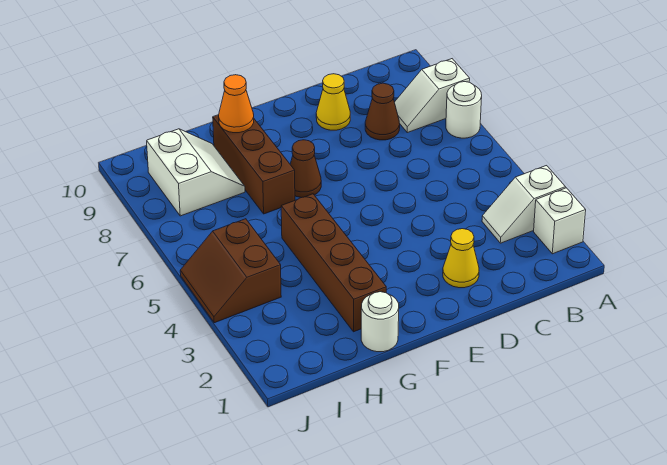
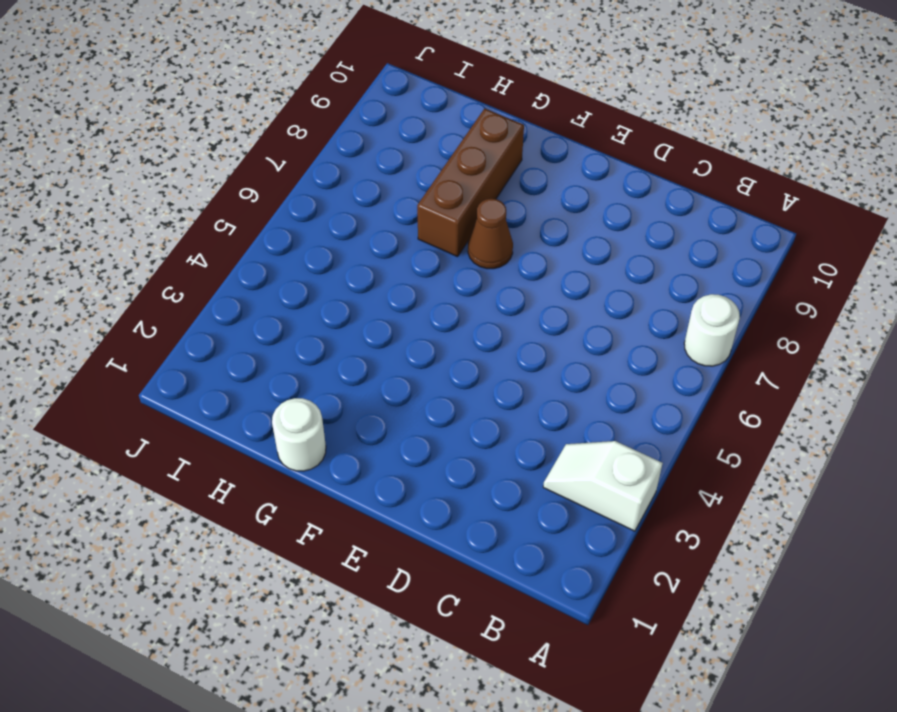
none -> white 1x1 brick [534,188,586,254]
none -> white 1x2 slope [394,59,470,133]
none -> brown 1x1 cone [365,83,400,140]

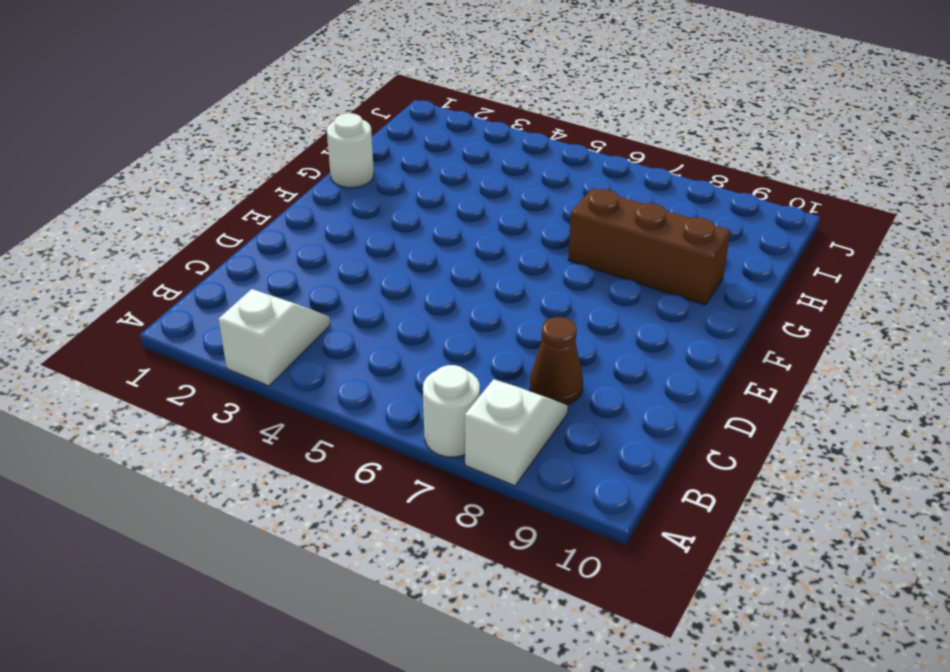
none -> white 1x1 brick [534,188,586,254]
none -> yellow 1x1 cone [443,229,479,288]
none -> yellow 1x1 cone [316,74,350,130]

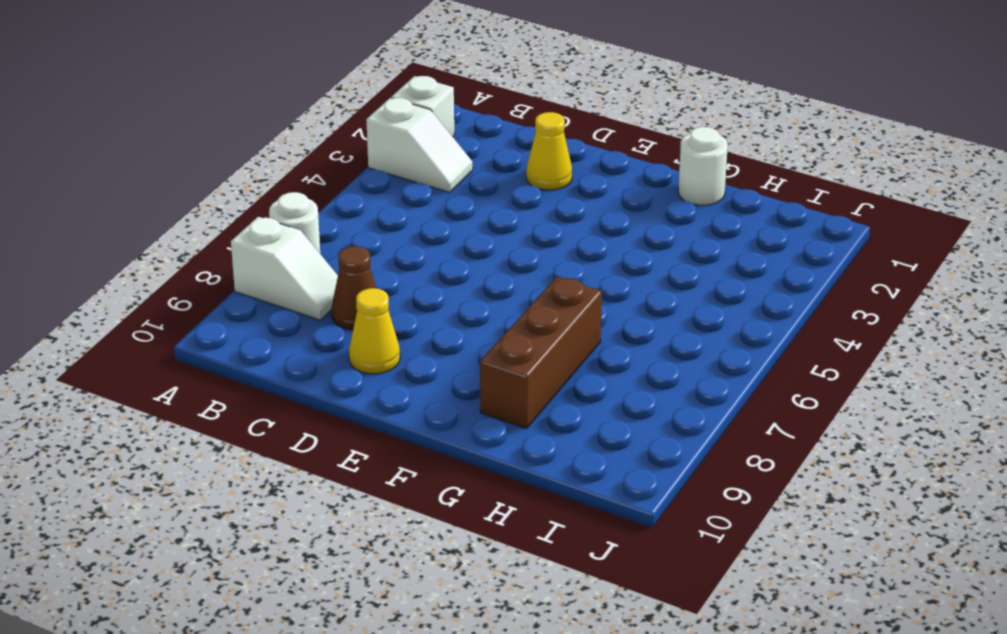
none -> brown 1x1 cone [290,140,321,198]
none -> brown 1x4 brick [281,194,386,332]
none -> white 2x2 slope [147,129,245,216]

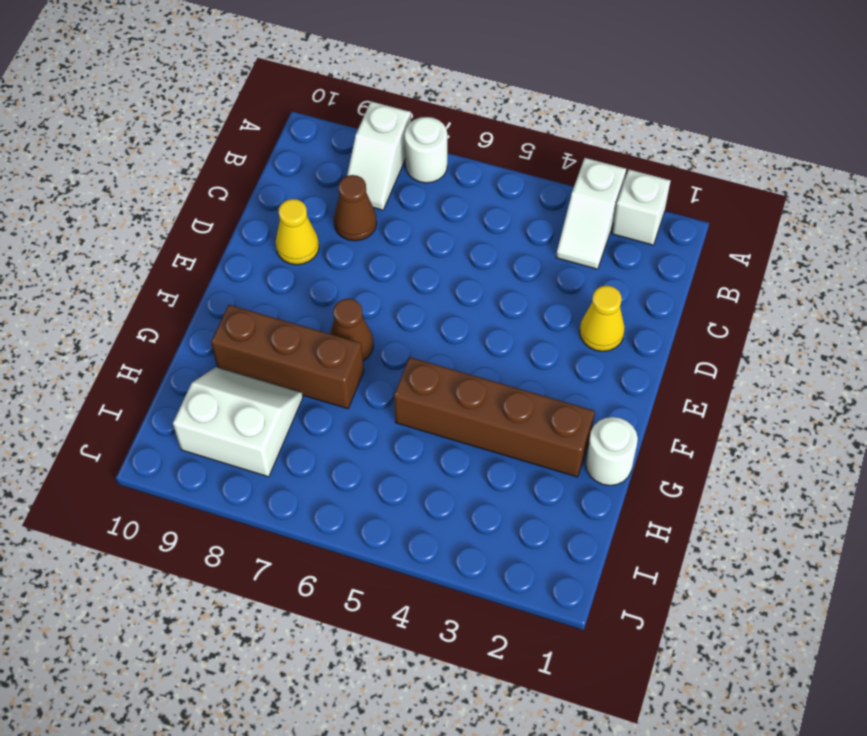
none -> brown 2x2 slope [180,219,281,323]
none -> orange 1x1 cone [219,75,254,133]

